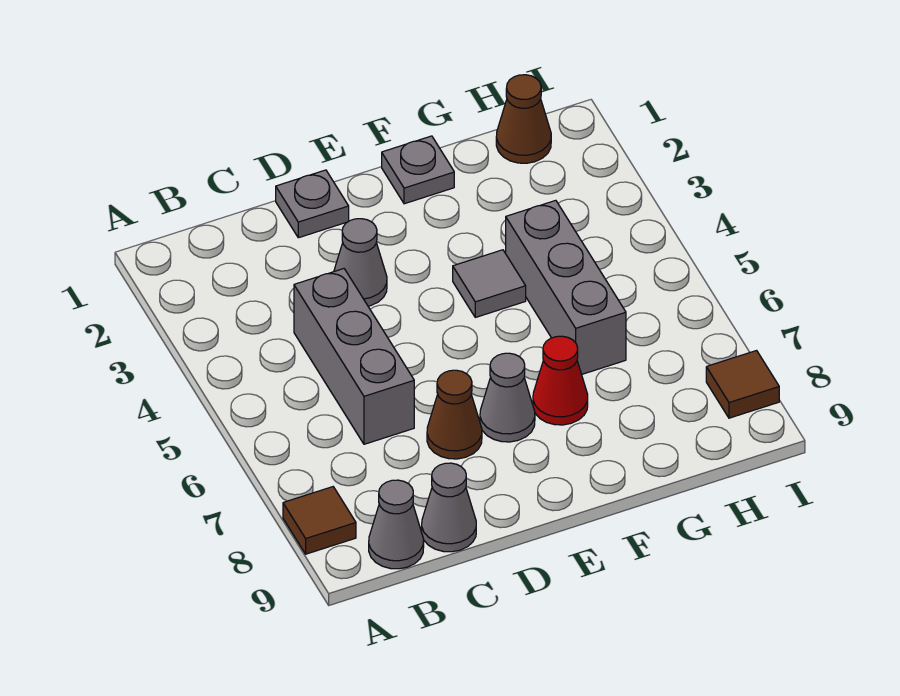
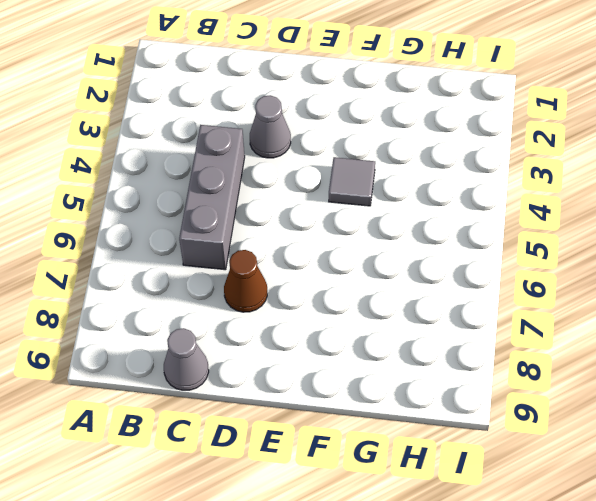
none -> brown 1x1 tile [283,487,356,554]
none -> grey 1x1 cone [369,480,424,569]
none -> grey 1x1 plate [276,170,349,238]

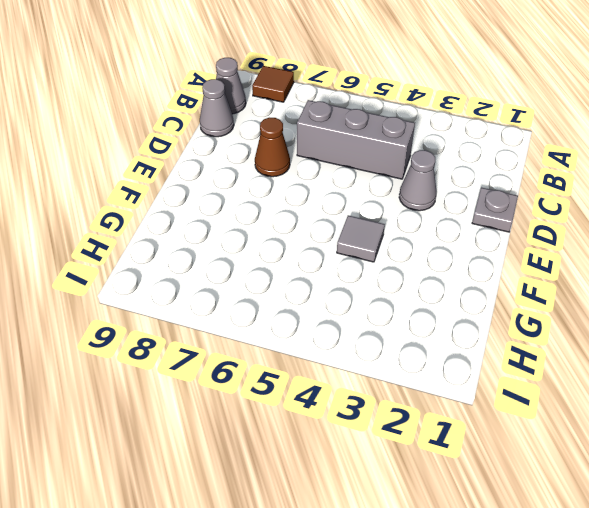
none -> grey 1x1 cone [480,353,535,442]
none -> grey 1x1 plate [382,136,454,204]
none -> red 1x1 cone [533,336,588,425]

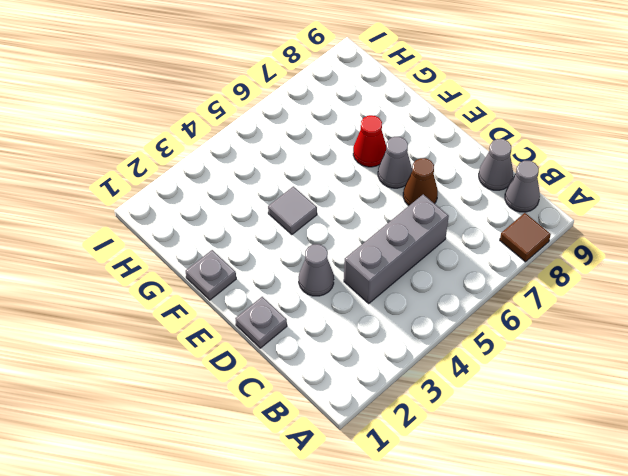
none -> grey 1x3 brick [506,200,626,374]
none -> brown 1x1 cone [496,75,551,163]
none -> brown 1x1 tile [706,351,779,418]

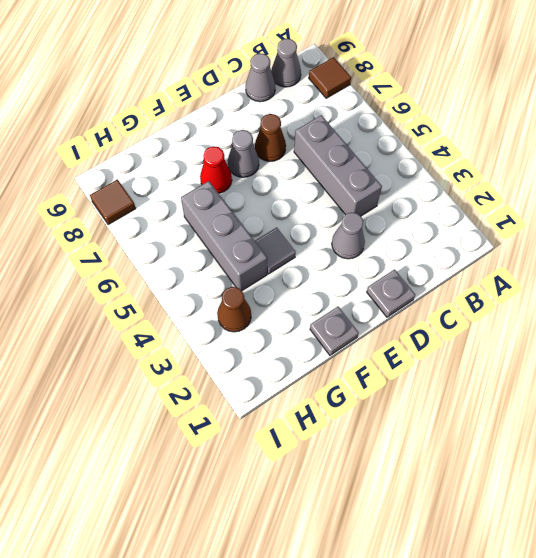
brown 1x1 cone [217,287,251,332] -> brown 1x1 cone moved to [496,75,551,163]

